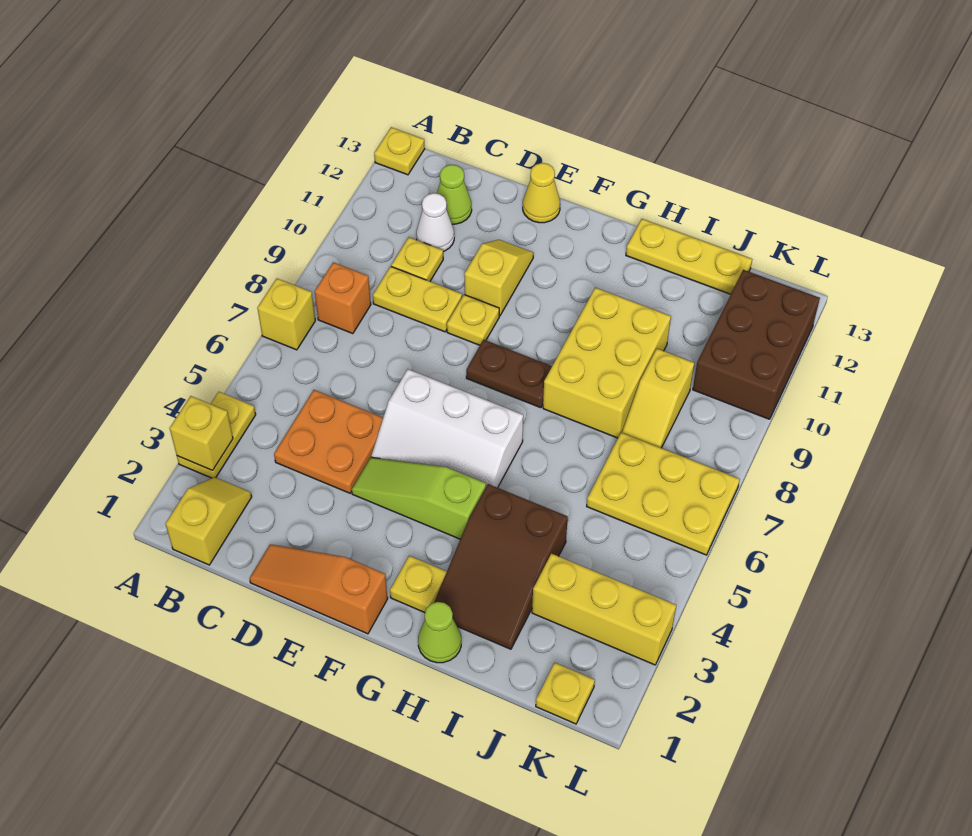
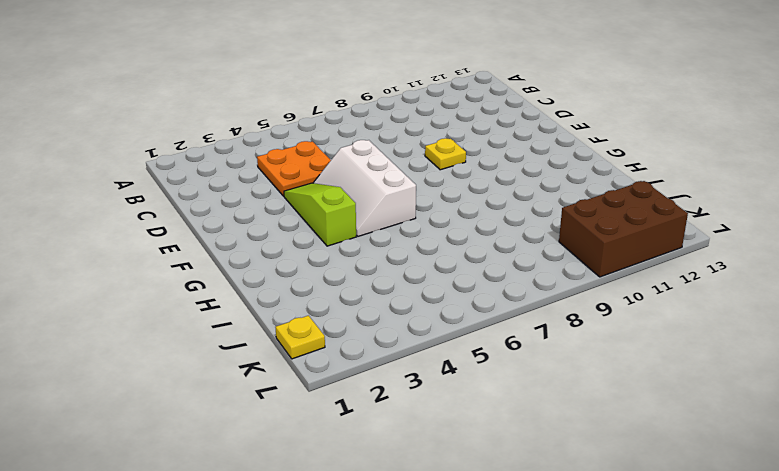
none -> yellow 1x2 plate [177,392,256,478]
none -> yellow 1x1 brick [257,279,315,350]
none -> yellow 1x1 plate [374,127,425,175]

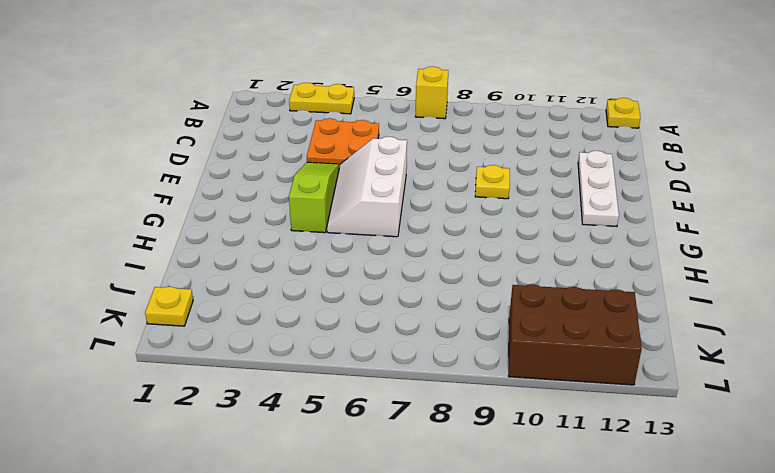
white 1x3 plate [578,151,619,226] -> none
none -> yellow 1x2 slope [166,477,252,565]
none -> orange 1x1 brick [315,262,371,334]
none -> yellow 1x2 plate [373,266,462,332]

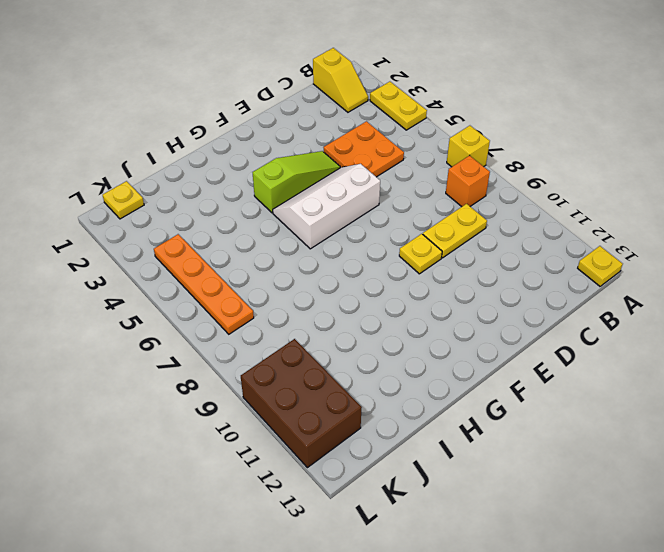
orange 1x4 plate [154,234,254,334] -> yellow 2x3 plate [587,432,740,555]
none -> yellow 1x1 plate [391,237,443,281]
none -> white 1x1 cone [416,193,454,252]
none -> lime 1x1 cone [437,165,472,224]

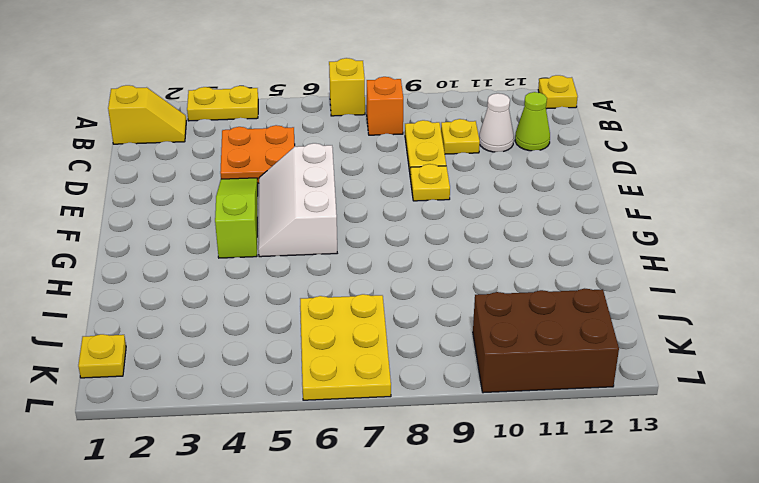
none -> orange 1x3 slope [249,544,388,634]
none -> yellow 1x2 slope [464,240,534,316]
none -> yellow 1x1 cone [523,163,560,223]

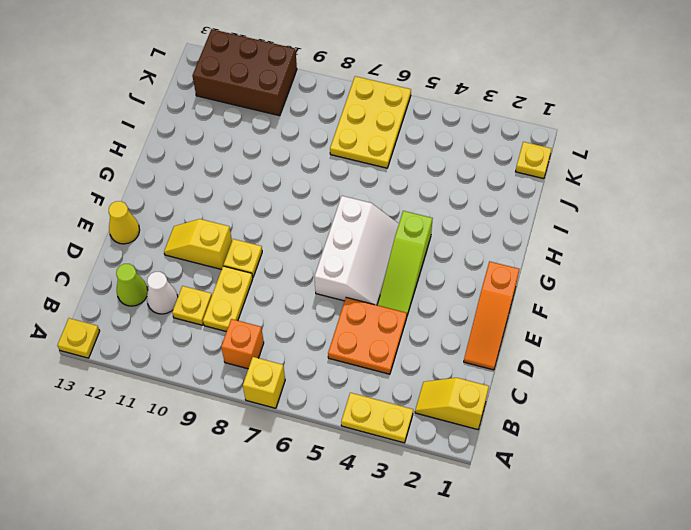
none -> brown 1x2 plate [466,340,552,408]
none -> yellow 1x1 plate [390,556,447,613]
none -> lime 1x1 cone [418,602,461,663]

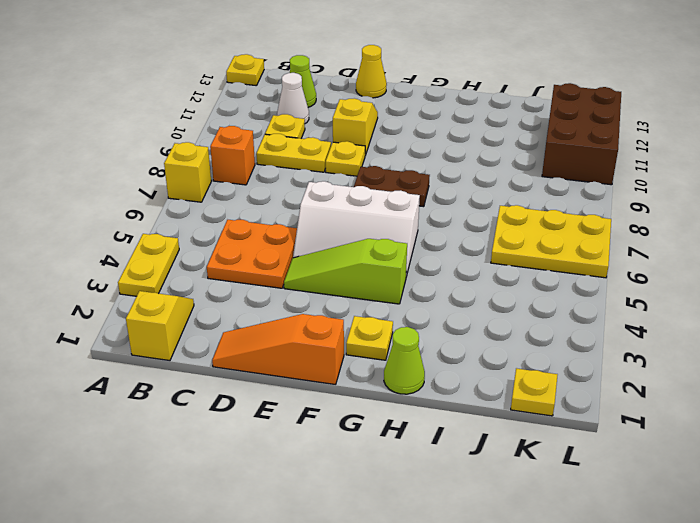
none -> brown 2x3 slope [434,484,568,649]
none -> yellow 2x3 brick [543,288,671,438]
none -> yellow 1x3 plate [626,219,752,294]

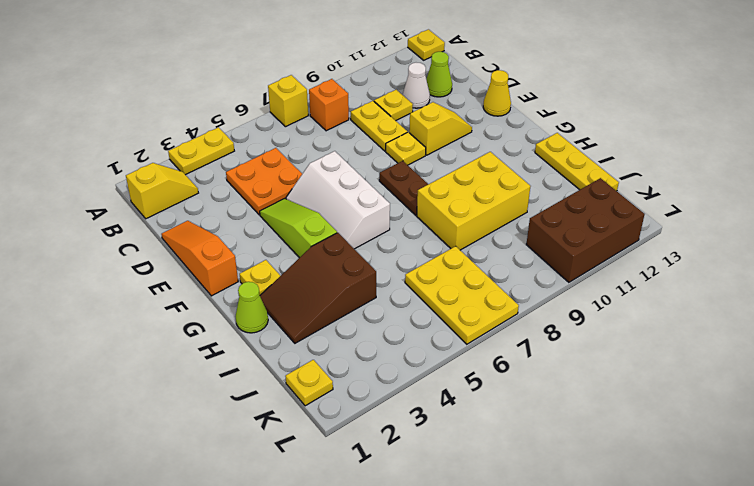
none -> yellow 1x3 brick [532,553,676,665]
none -> yellow 1x2 slope [622,349,694,448]
none -> yellow 1x1 brick [170,396,233,470]

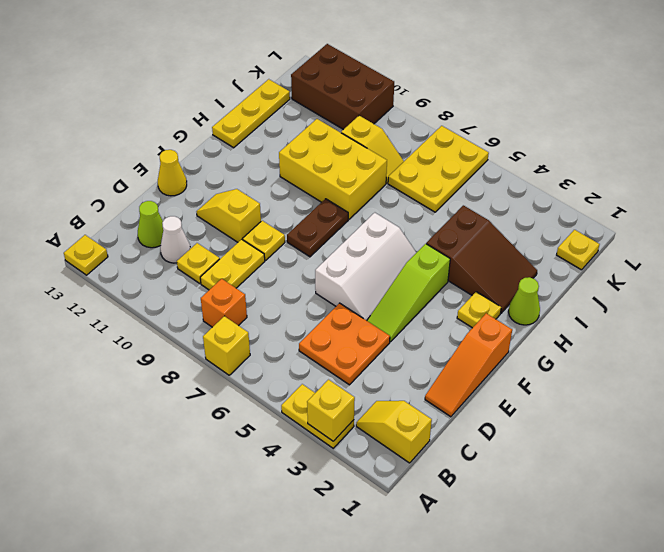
none -> yellow 1x3 brick [532,553,676,665]

